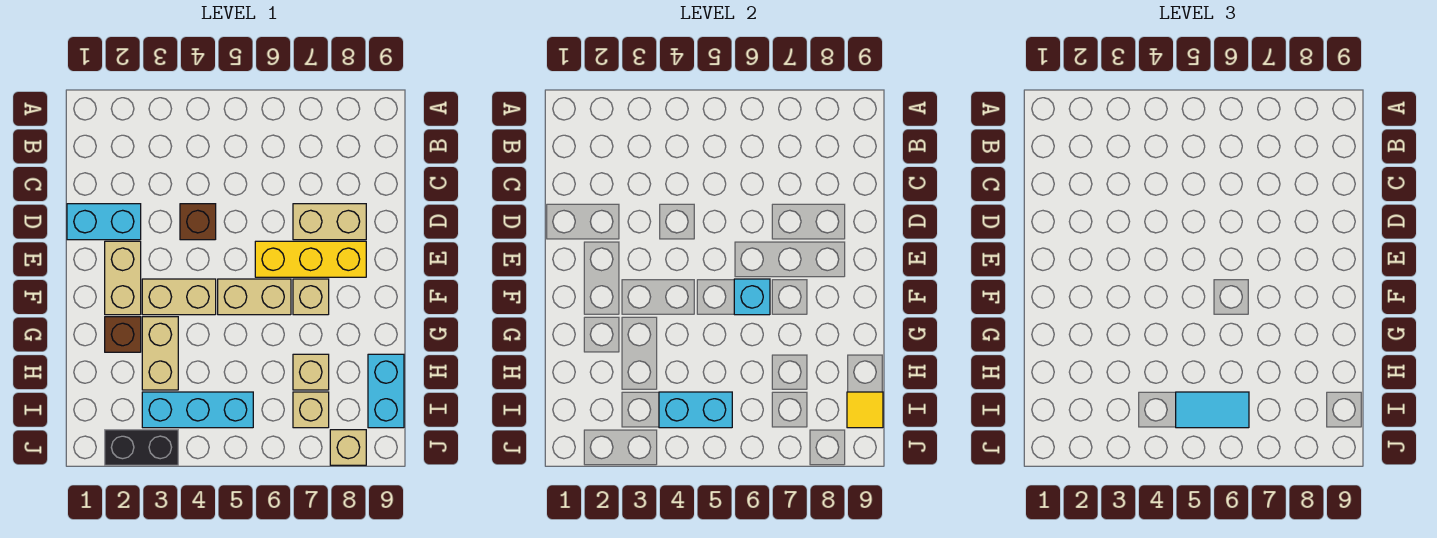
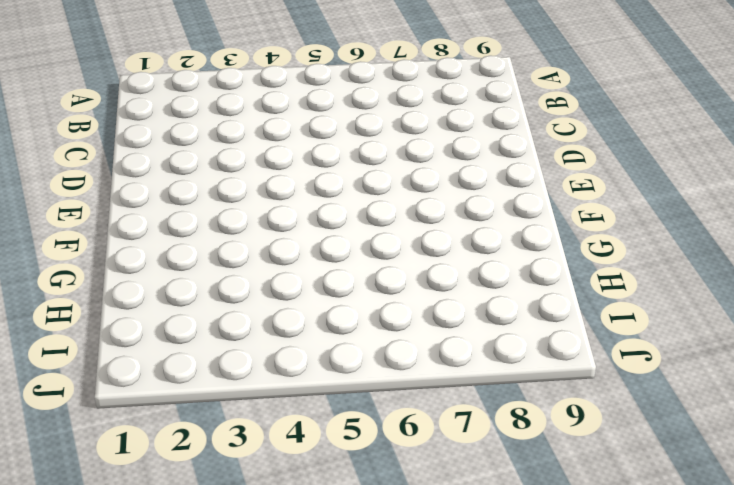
none -> cyan 1x2 brick [67,204,141,240]
none -> brown 1x1 brick [180,204,216,240]
none -> tan 1x2 brick [293,204,366,240]

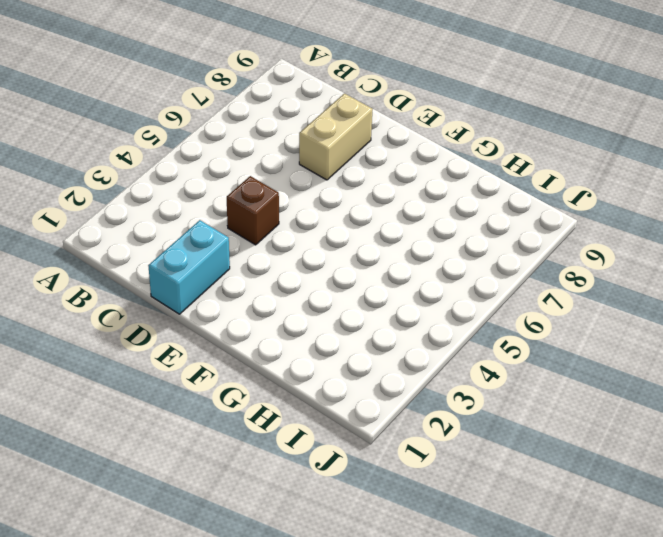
none -> tan 1x2 brick [105,241,141,315]
none -> yellow 1x3 brick [255,241,366,277]
none -> tan 1x2 brick [142,279,216,315]

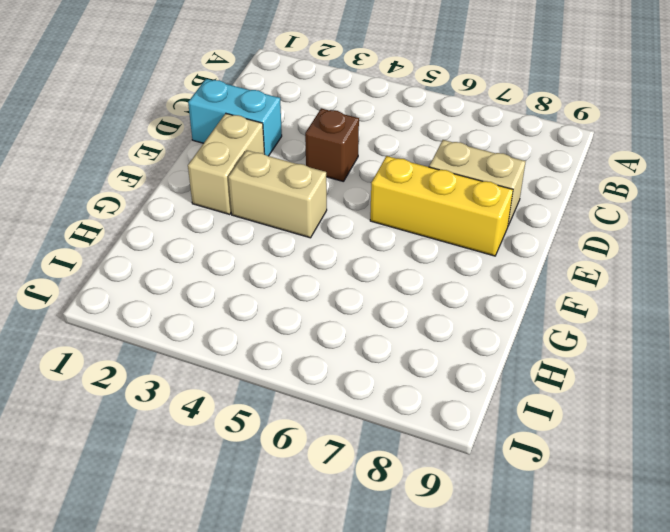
none -> tan 1x2 brick [218,279,291,315]
none -> tan 1x1 brick [293,279,329,315]
none -> brown 1x1 brick [105,317,141,352]

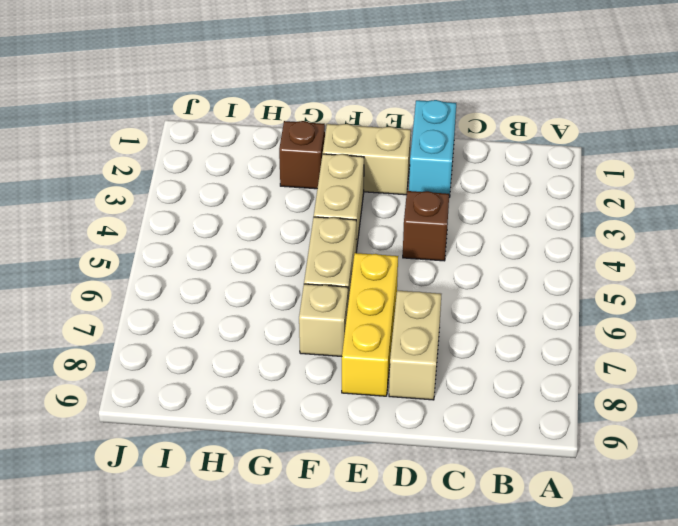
none -> tan 1x2 brick [142,317,178,390]
none -> tan 1x1 brick [293,354,329,390]
none -> cyan 1x2 brick [368,354,404,428]

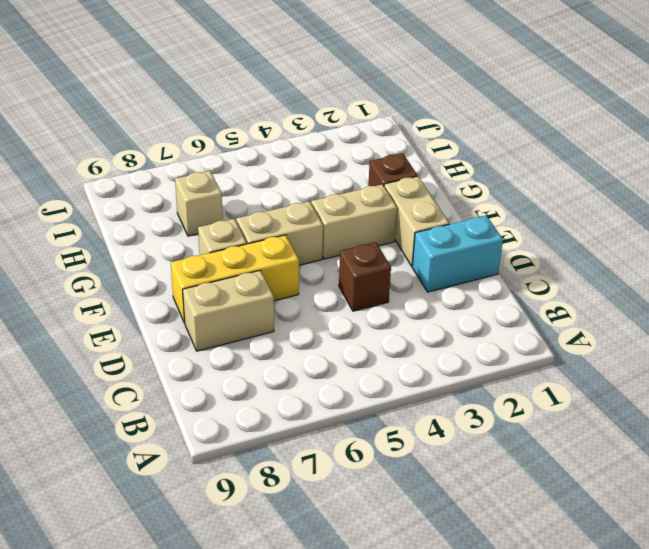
none -> tan 1x2 brick [142,317,178,390]
none -> cyan 1x2 brick [368,354,404,428]
none -> cyan 1x3 brick [142,392,253,428]

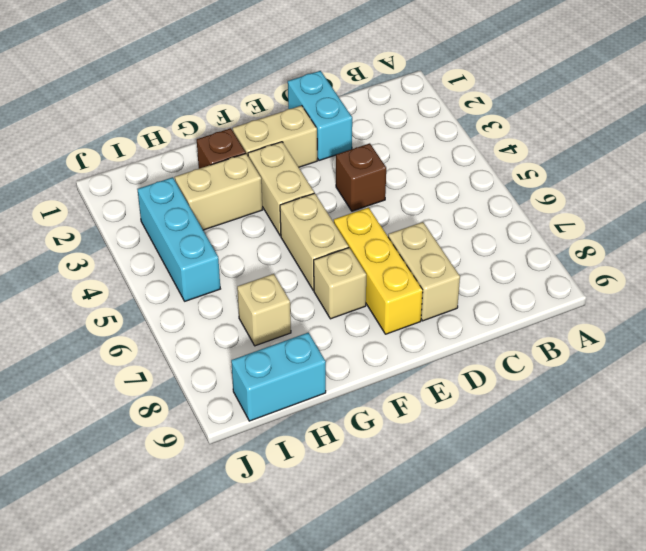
none -> tan 1x1 brick [293,392,329,428]
none -> black 1x2 brick [105,430,178,465]
none -> tan 1x1 brick [330,430,366,465]

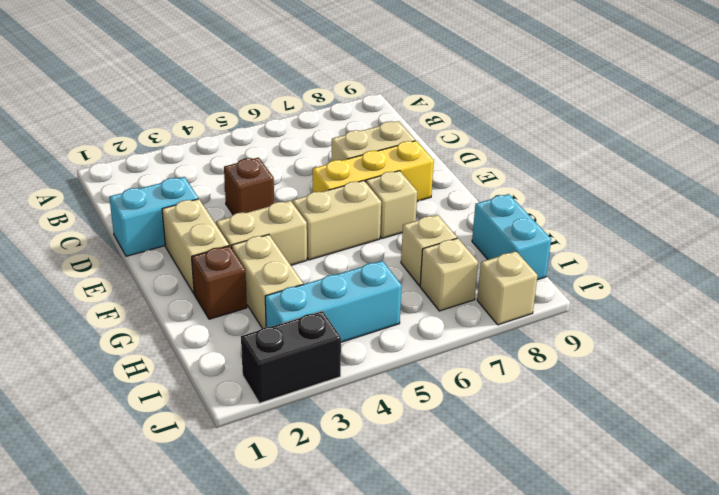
none -> cyan 1x1 brick [734,279,770,315]
none -> cyan 1x2 brick [659,392,732,428]
none -> yellow 1x1 tile [847,392,883,428]

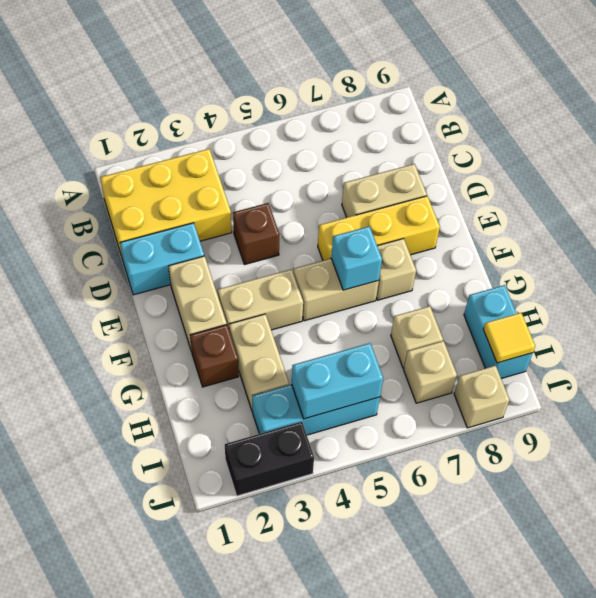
yellow 2x3 brick [100,149,232,259] -> none
none -> cyan 1x2 tile [1176,392,1249,428]

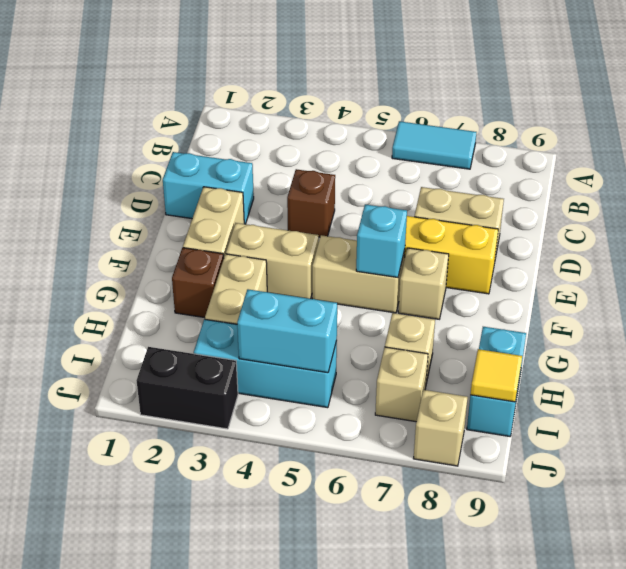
cyan 1x2 tile [392,121,476,169] -> cyan 1x2 tile moved to [1176,392,1249,428]

